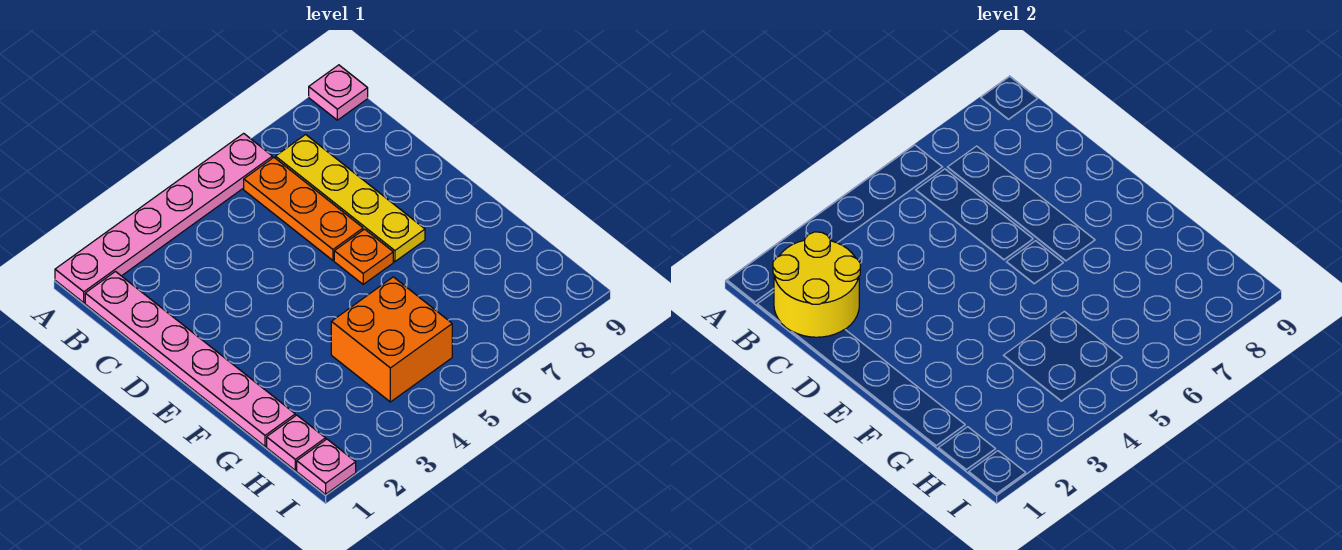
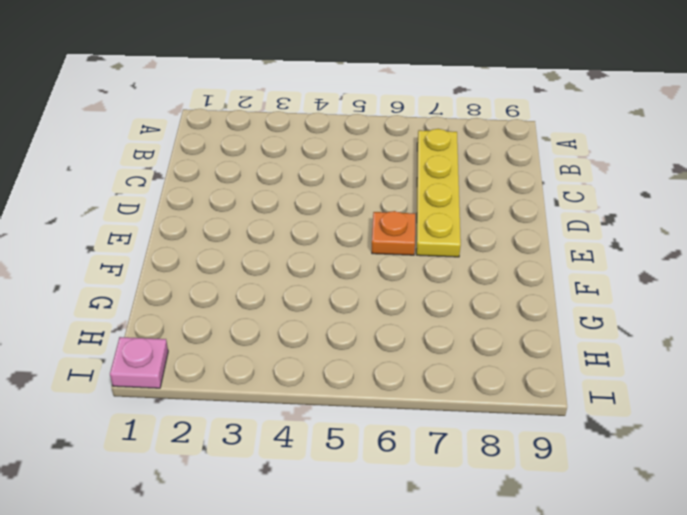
none -> pink 1x6 plate [55,133,272,303]
none -> pink 1x1 plate [309,65,368,120]

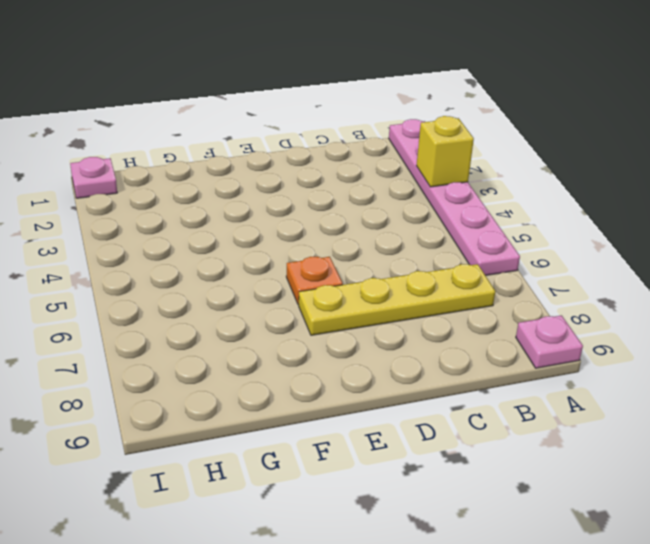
yellow 1x1 brick [416,116,474,187] -> none
none -> pink 1x6 plate [85,272,295,446]
none -> orange 1x3 plate [244,158,363,260]

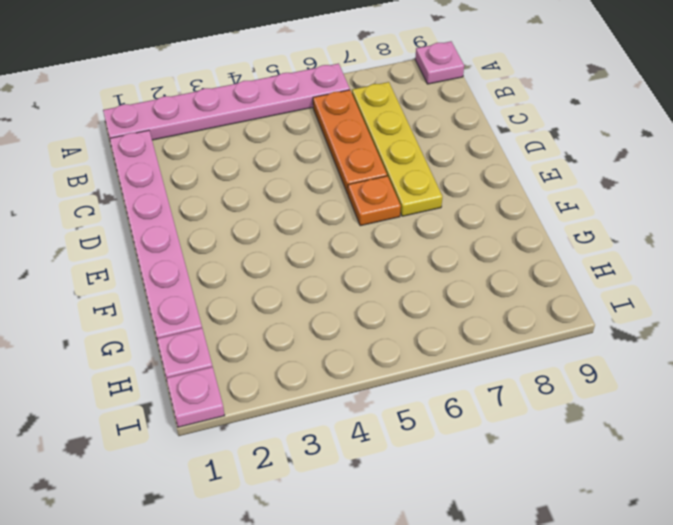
none -> orange 2x2 brick [331,277,452,402]
none -> yellow 2x2 round brick [773,232,860,337]

